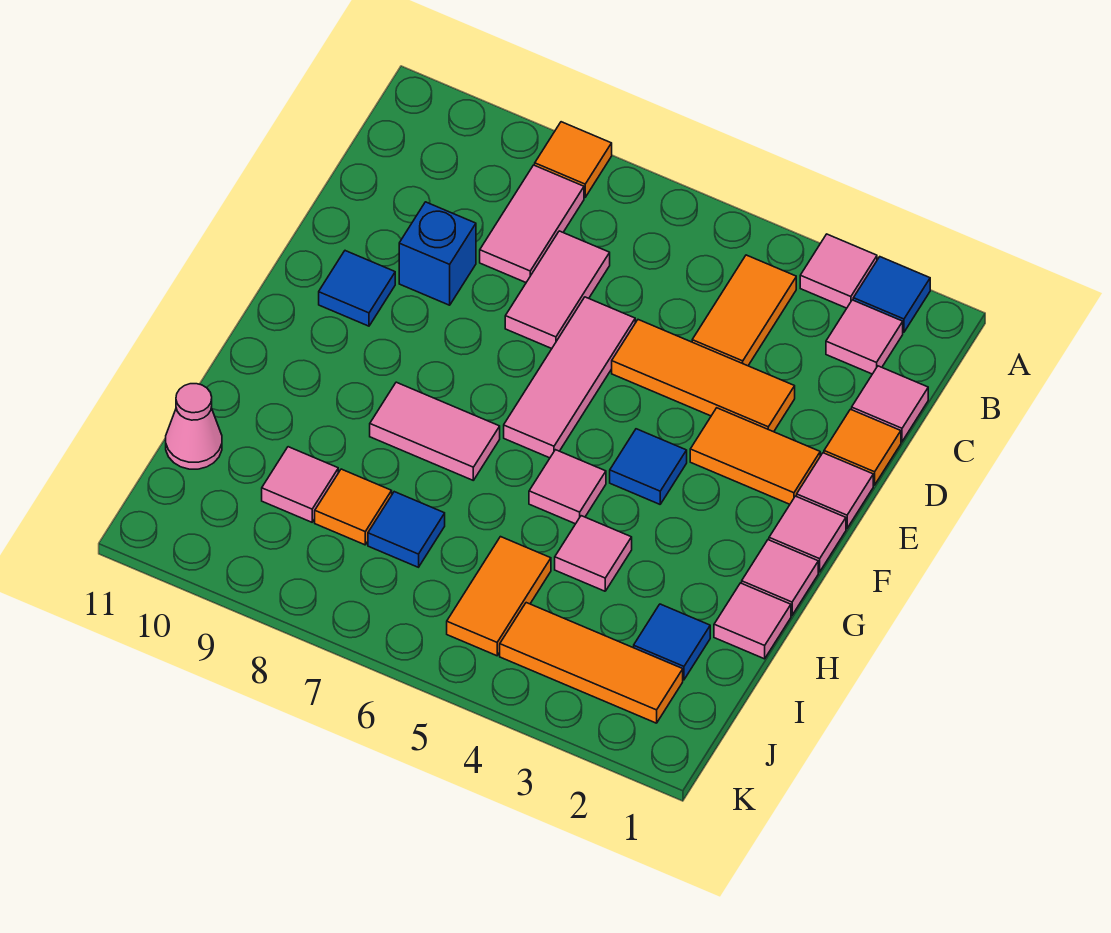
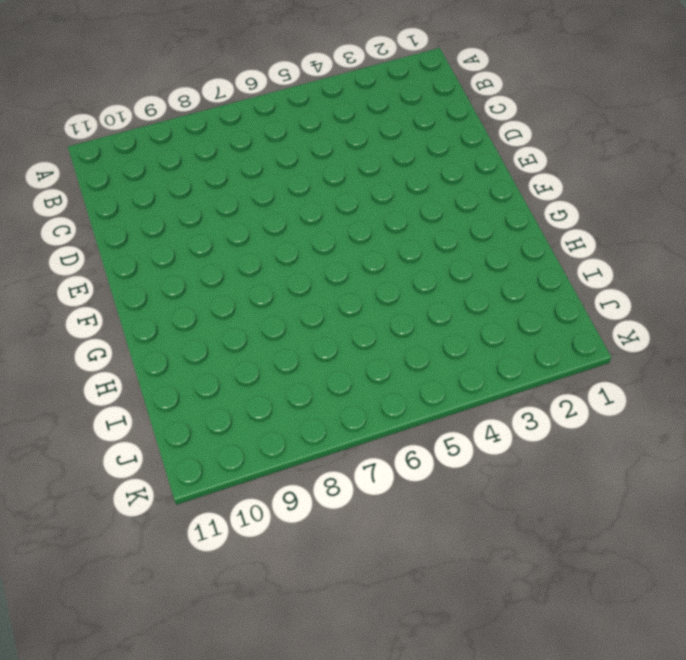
none -> blue 1x1 tile [853,257,930,332]
none -> pink 1x1 tile [800,234,877,308]
none -> orange 1x1 tile [535,122,612,197]

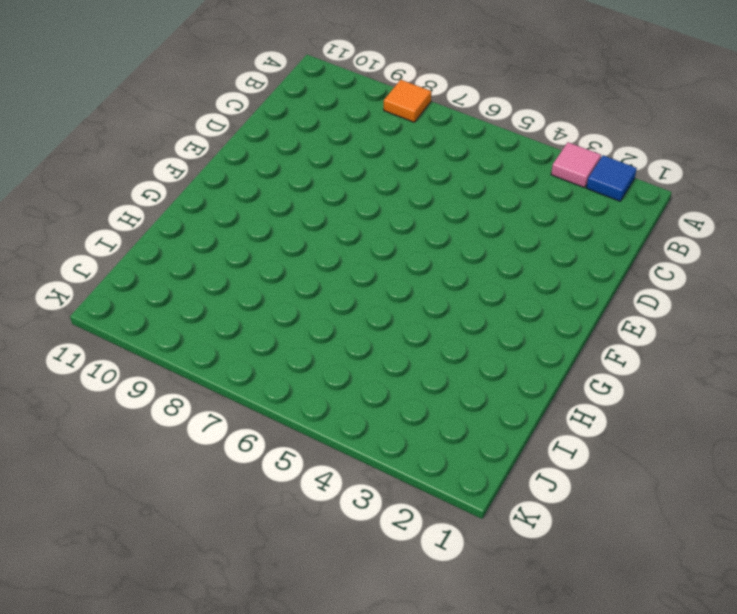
none -> pink 1x1 tile [826,300,903,374]
none -> orange 1x2 tile [692,255,796,366]
none -> pink 1x2 tile [480,165,584,282]

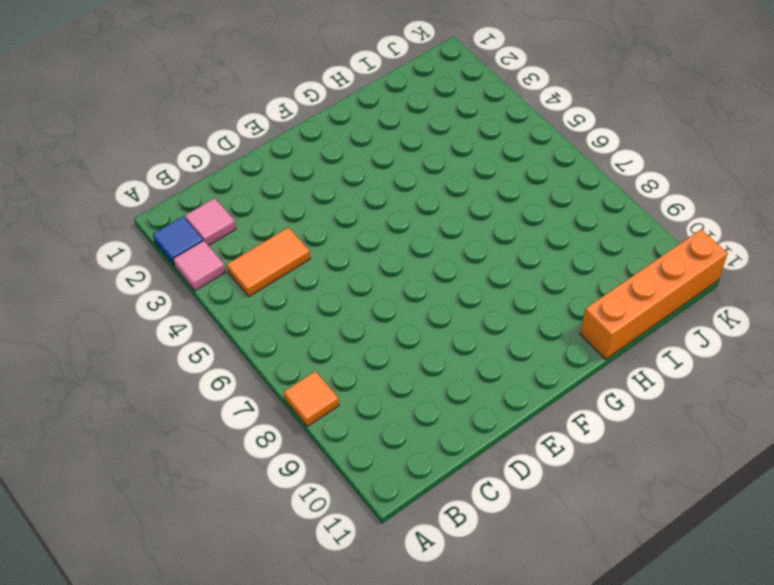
orange 1x4 brick [580,229,728,359] -> pink 1x1 cone [166,384,222,469]
none -> pink 1x2 tile [480,165,584,282]
none -> pink 1x1 tile [852,366,928,442]
none -> pink 1x2 tile [505,231,610,349]

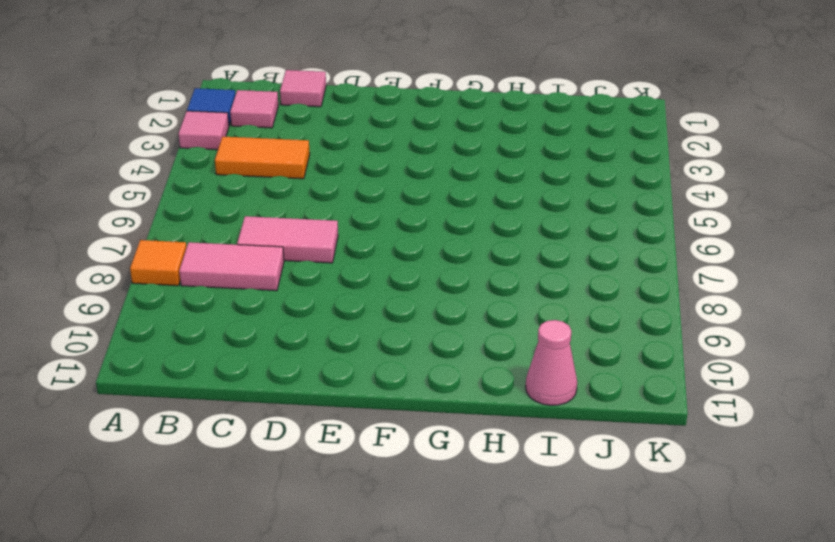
none -> orange 1x1 tile [824,409,901,485]
none -> orange 1x3 tile [612,320,795,432]
none -> pink 1x3 tile [504,297,635,458]

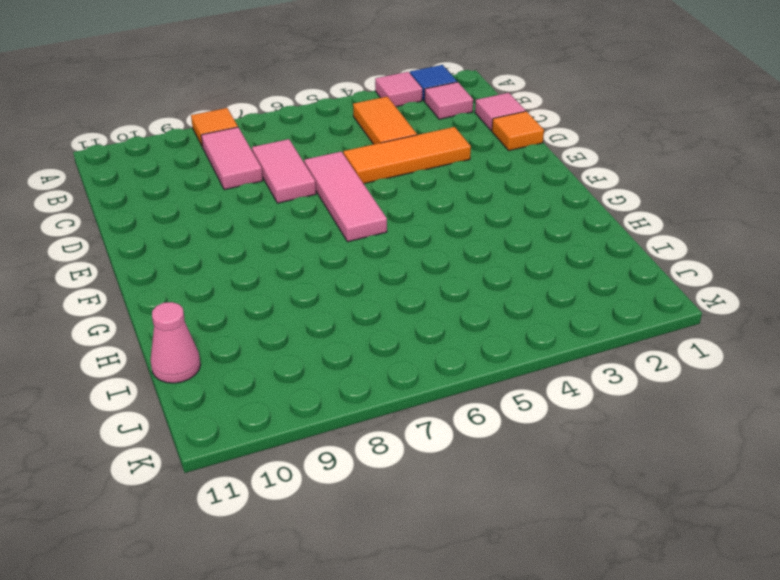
none -> blue 1x1 brick [399,202,476,305]
none -> pink 1x1 tile [797,453,873,528]
none -> orange 1x2 tile [690,408,820,504]

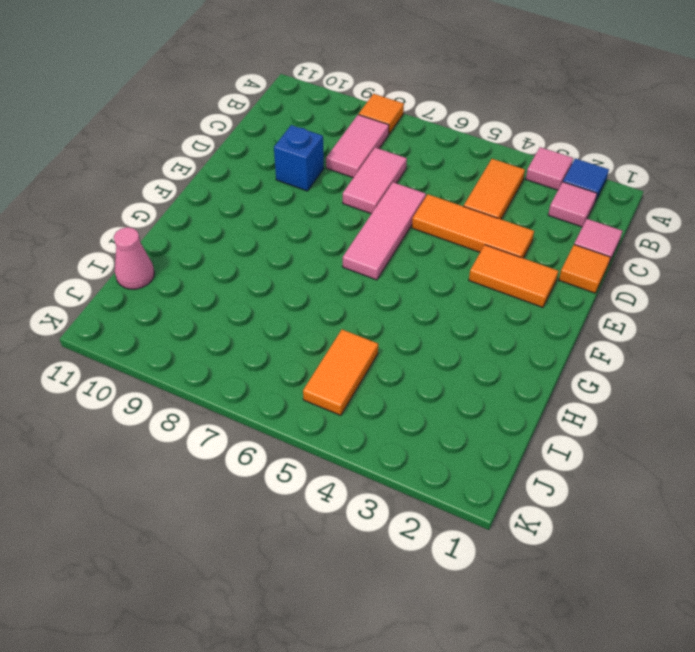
none -> pink 1x1 tile [797,453,873,528]
none -> blue 1x1 tile [319,251,395,326]
none -> pink 1x1 tile [769,496,846,572]

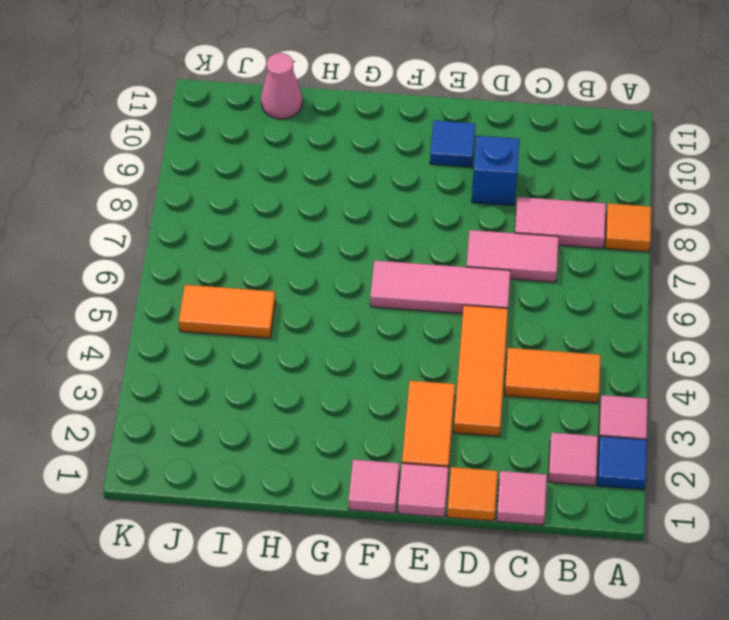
none -> blue 1x1 tile [610,429,687,504]
none -> pink 1x1 tile [742,540,818,615]
none -> pink 1x1 tile [529,450,606,524]

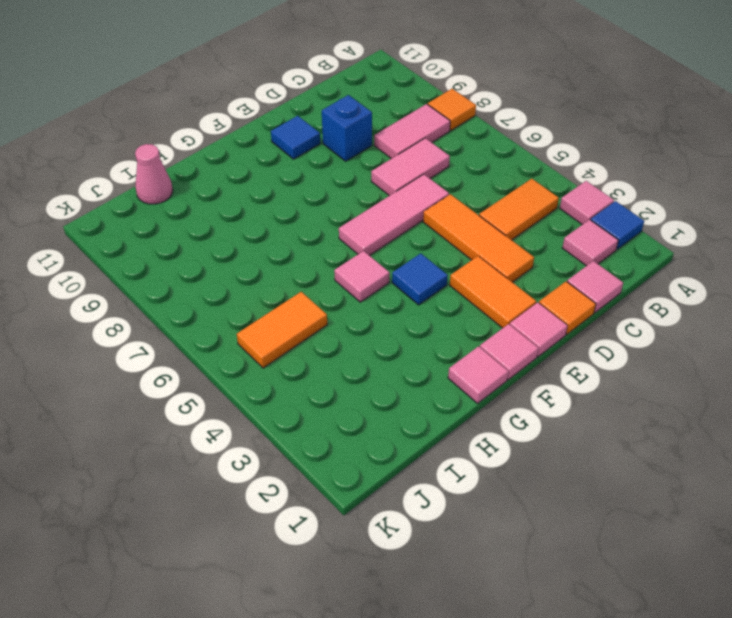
none -> pink 1x2 tile [370,382,500,480]
none -> pink 1x1 tile [714,583,791,659]
none -> pink 1x1 tile [555,516,632,591]

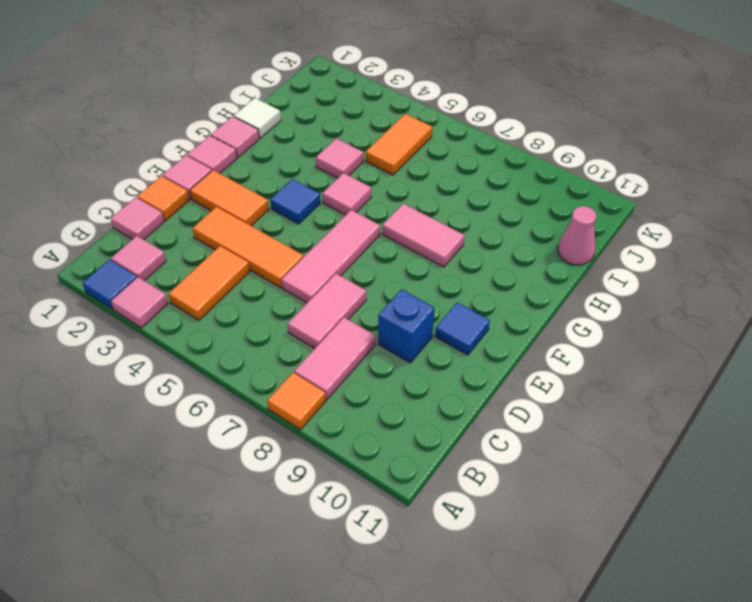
white 1x1 tile [234,98,281,138] -> pink 1x1 tile [714,583,791,659]
none -> blue 1x1 tile [634,604,710,680]
none -> blue 1x1 tile [368,492,445,567]
none -> orange 1x1 tile [315,469,392,545]

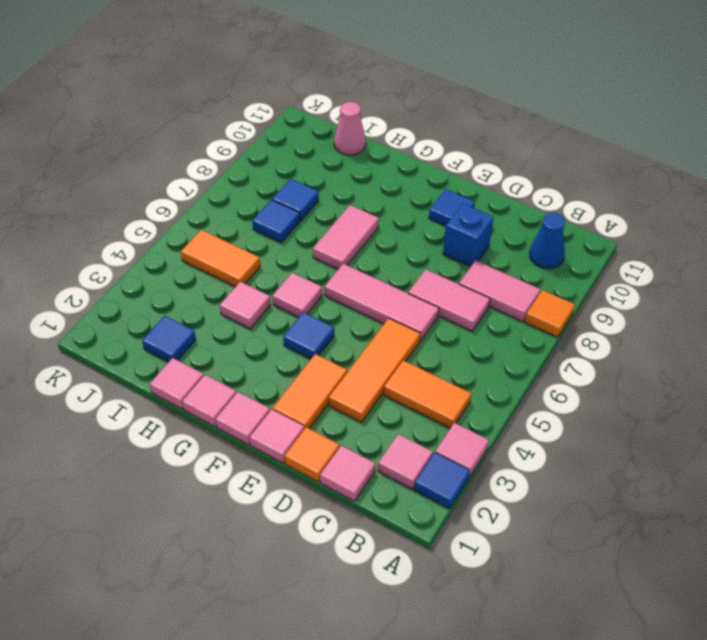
blue 1x1 cone [530,213,565,269] -> none
blue 1x1 tile [272,179,319,221] -> orange 1x1 tile [315,469,392,545]
none -> pink 1x1 tile [262,447,338,522]
none -> orange 1x3 tile [500,603,683,723]

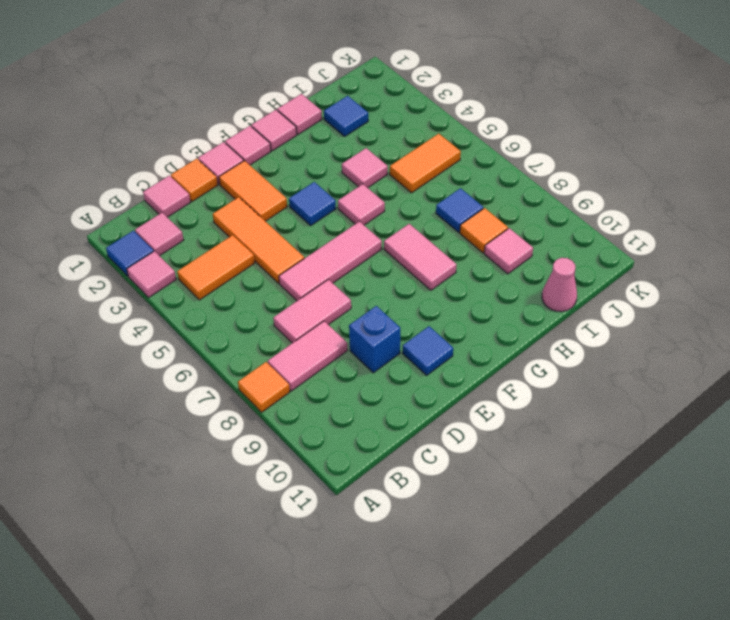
none -> orange 1x3 tile [500,603,683,723]

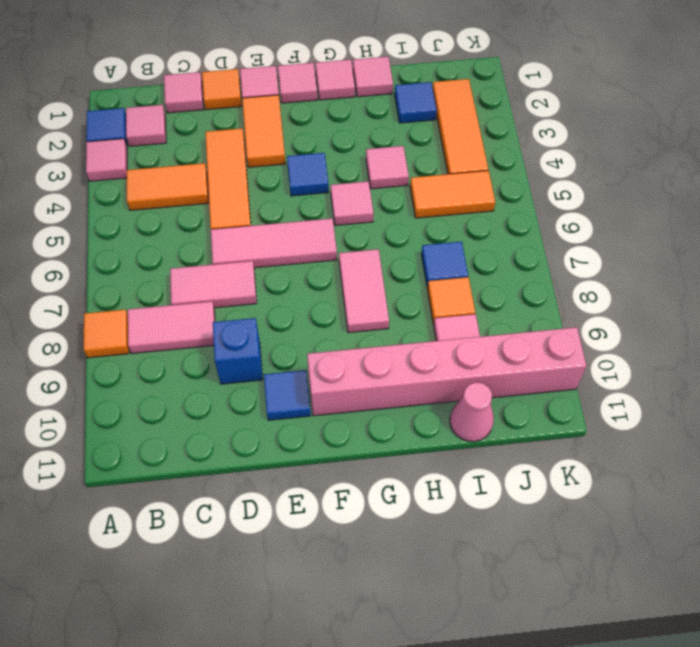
pink 1x6 brick [307,327,586,416] -> none

